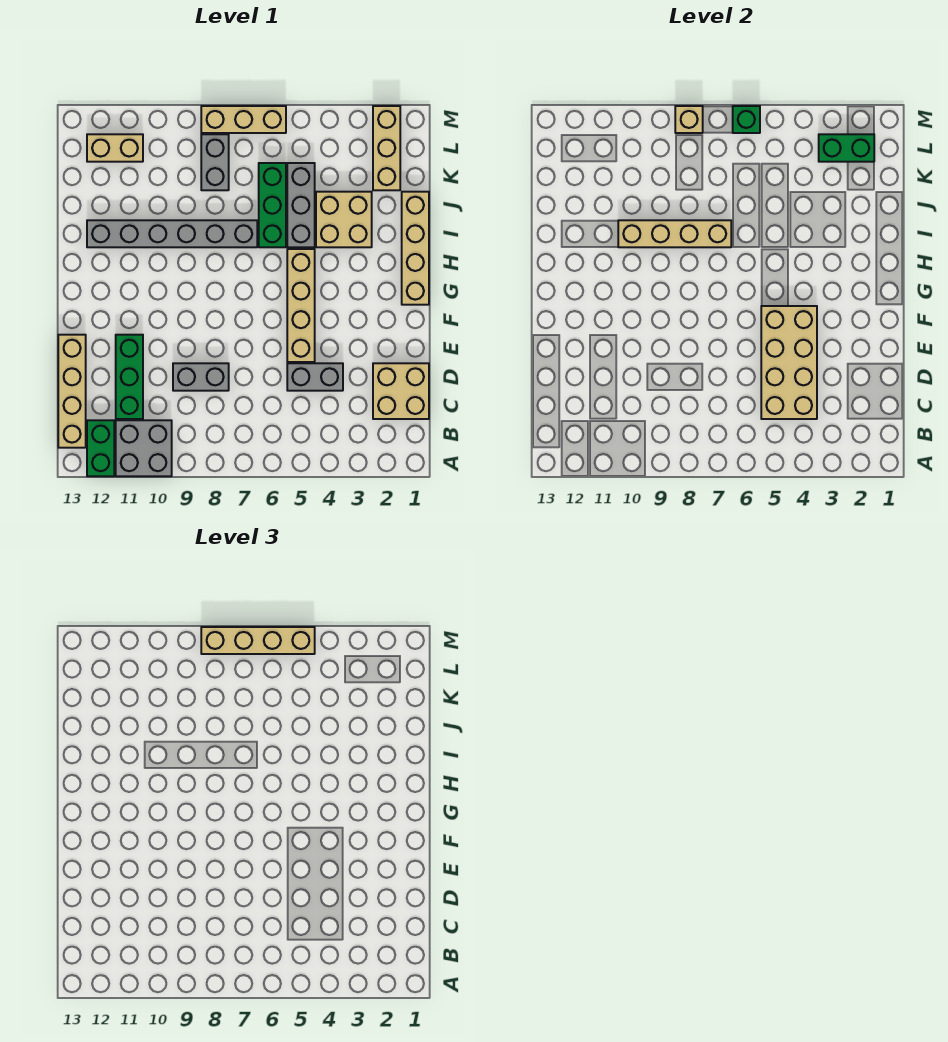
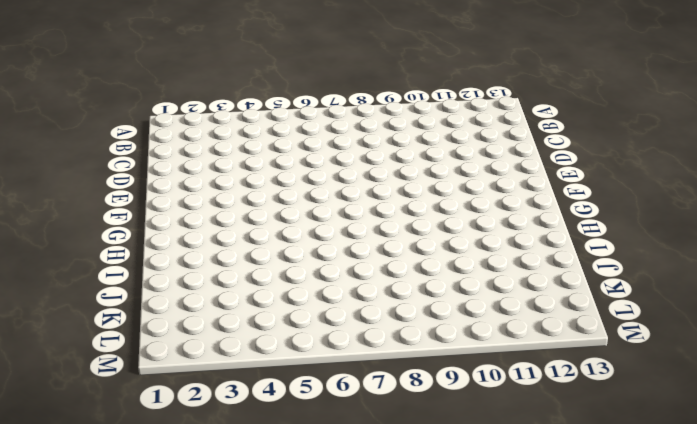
none -> grey 2x2 brick [116,420,172,476]
none -> green 1x2 brick [87,420,114,476]
none -> tan 1x4 brick [58,335,86,448]

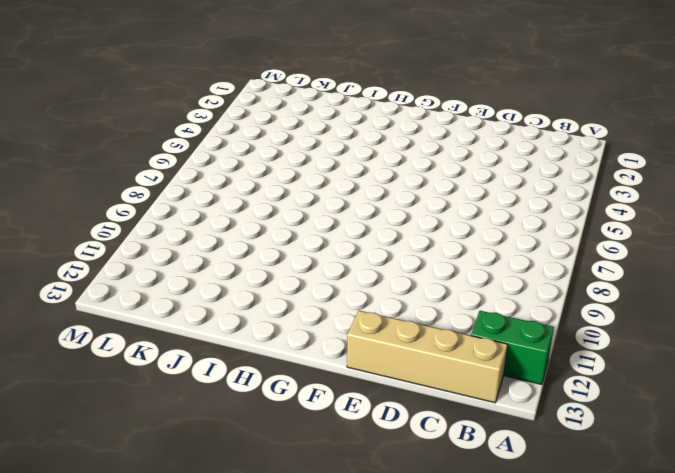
none -> grey 2x2 brick [116,420,172,476]
none -> tan 2x2 brick [373,363,429,419]
none -> green 1x3 brick [116,335,143,419]

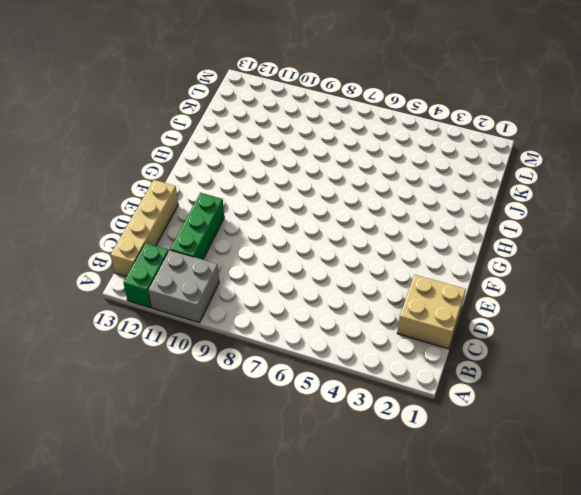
none -> grey 1x2 brick [287,363,343,391]
none -> grey 1x2 brick [173,363,229,391]
none -> tan 1x4 brick [287,249,315,362]

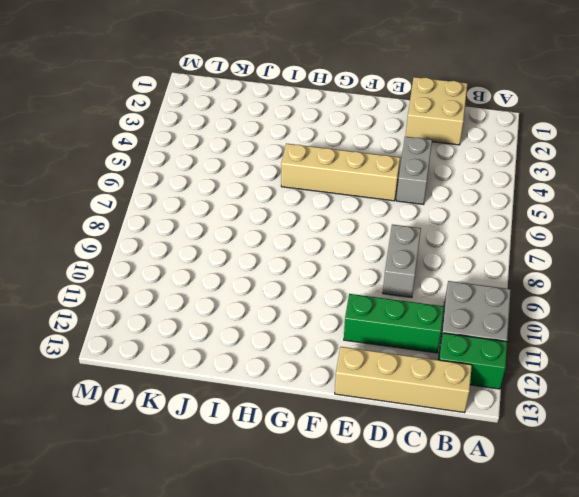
none -> tan 1x4 brick [402,192,429,305]
none -> tan 2x2 brick [316,192,372,247]
none -> grey 1x3 brick [287,163,315,247]

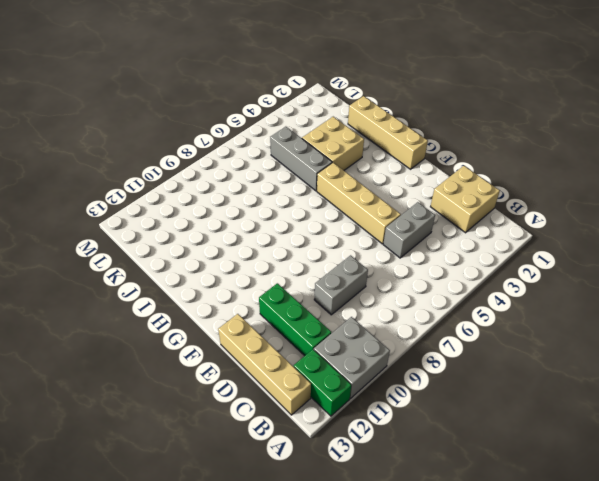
none -> green 1x3 brick [259,163,286,247]
none -> grey 1x6 brick [87,220,257,247]
none -> tan 1x3 brick [373,106,400,190]

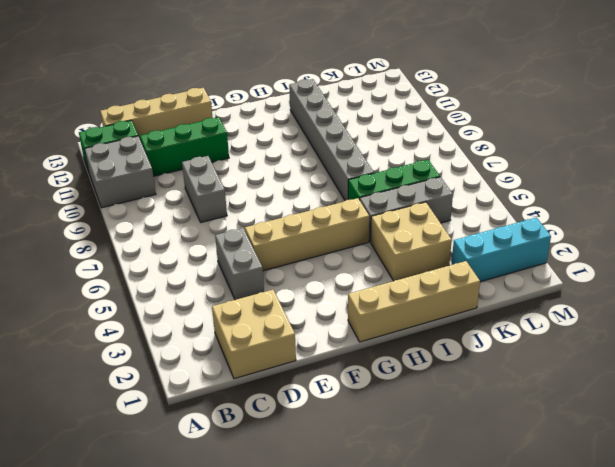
cyan 1x3 brick [451,218,551,282] -> tan 1x3 brick [373,106,400,190]
none -> grey 1x2 brick [201,134,229,190]
none -> tan 1x2 brick [87,134,143,162]
none -> tan 1x3 brick [201,106,286,133]

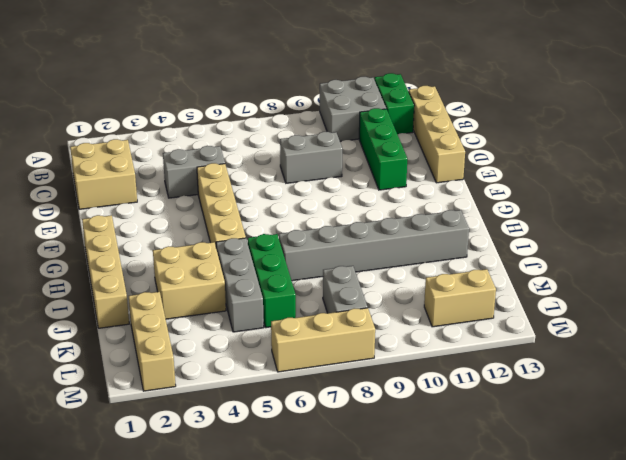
none -> tan 2x4 brick [761,306,817,419]
none -> tan 1x4 brick [618,220,731,247]
none -> green 1x2 brick [819,134,874,162]

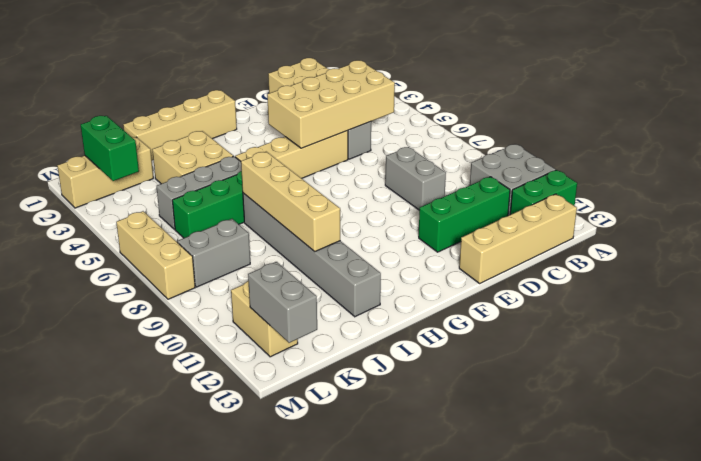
grey 1x2 brick [248,262,317,343] -> none
none -> green 1x1 brick [733,106,760,133]
none -> tan 1x1 brick [675,106,703,133]
none -> tan 1x4 brick [201,627,315,654]

